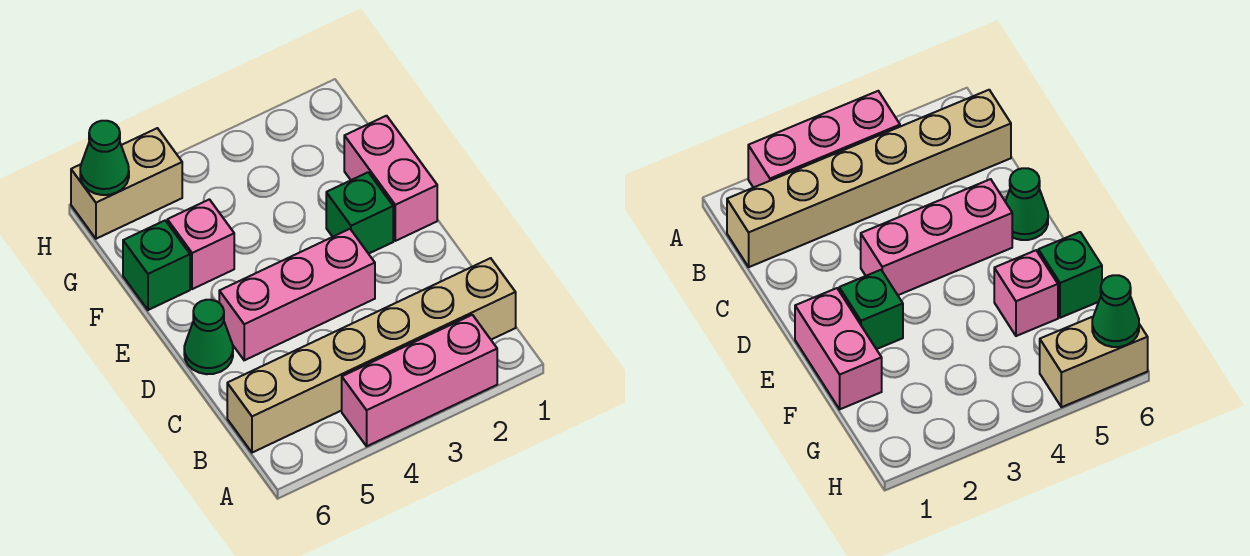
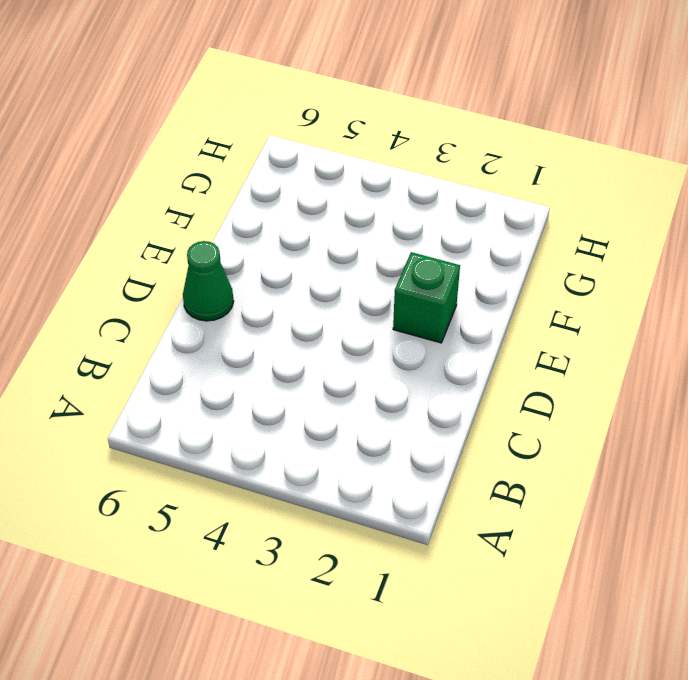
none -> pink 1x3 brick [342,315,497,446]
none -> tan 1x6 brick [227,258,516,453]

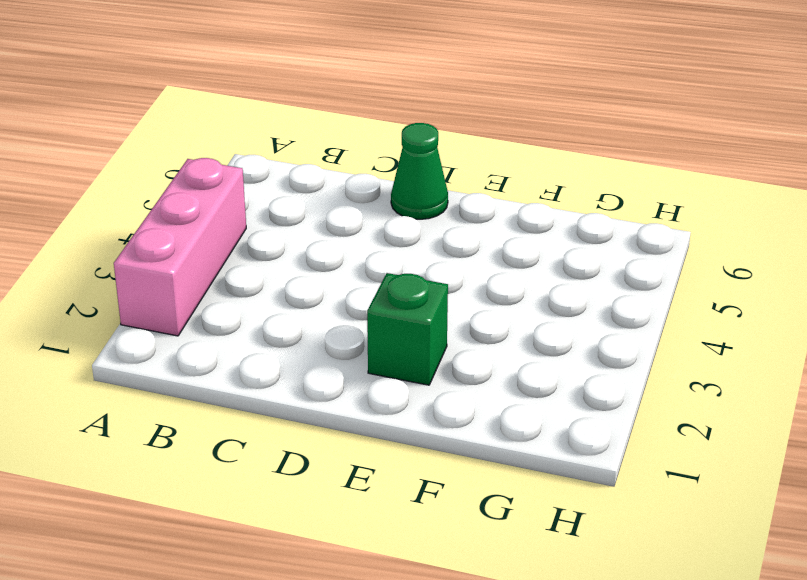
none -> tan 1x6 brick [227,258,516,453]
none -> pink 1x3 brick [219,229,375,360]

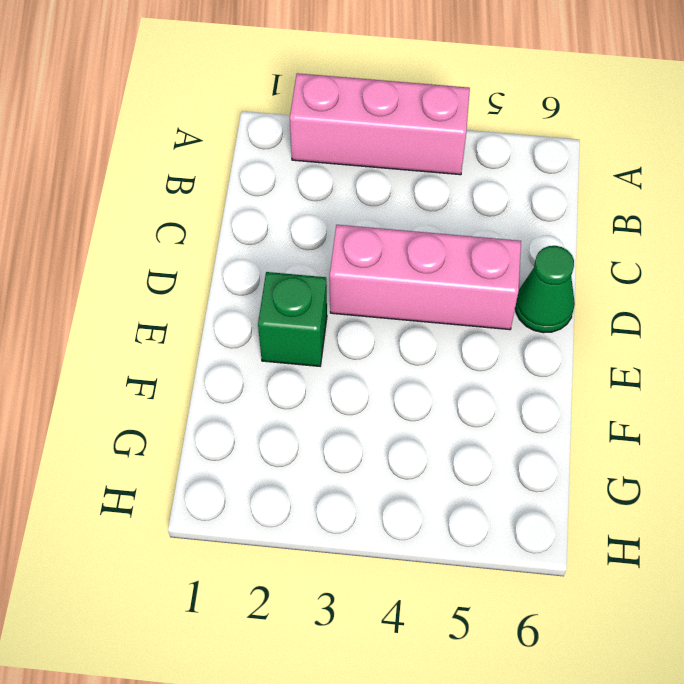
none -> tan 1x6 brick [227,258,516,453]
none -> pink 1x2 brick [344,116,437,241]

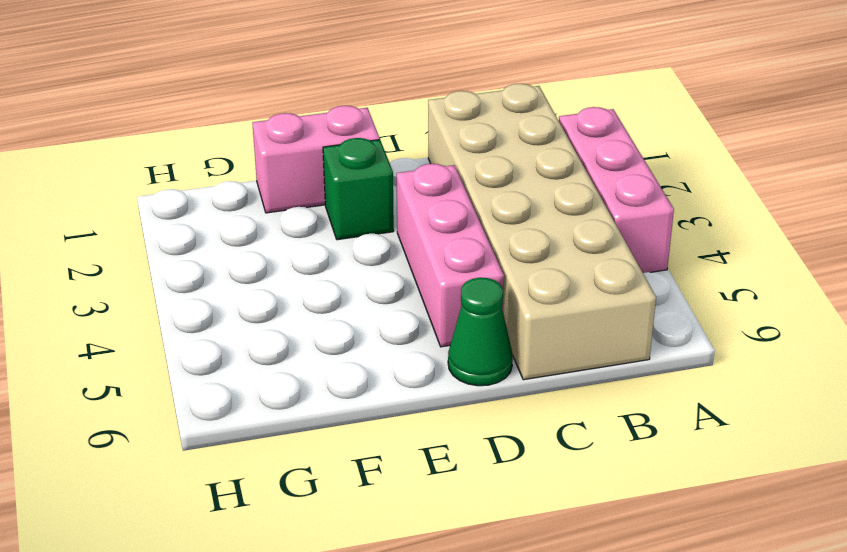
tan 2x6 brick [428,84,656,380] -> tan 1x6 brick [227,258,516,453]
none -> pink 1x1 brick [167,199,234,289]
none -> green 1x1 brick [123,221,190,310]

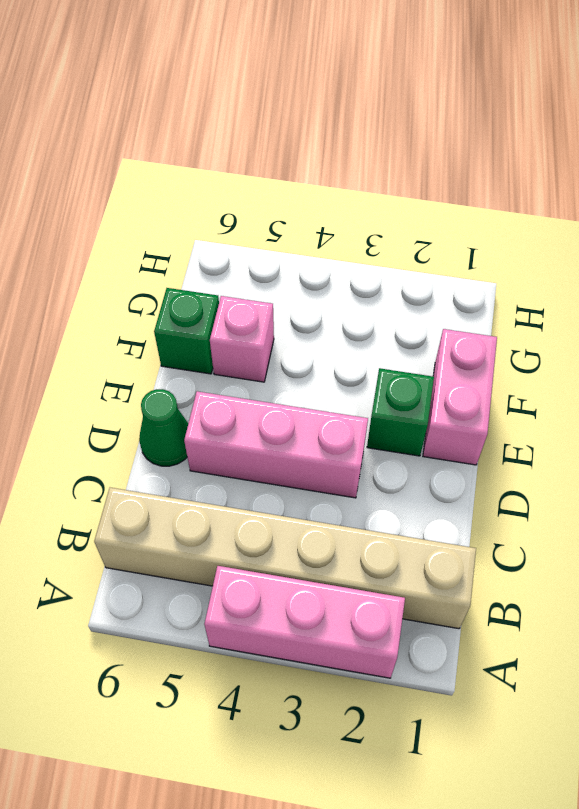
none -> tan 1x2 brick [71,128,182,239]
none -> green 1x1 cone [80,121,129,195]

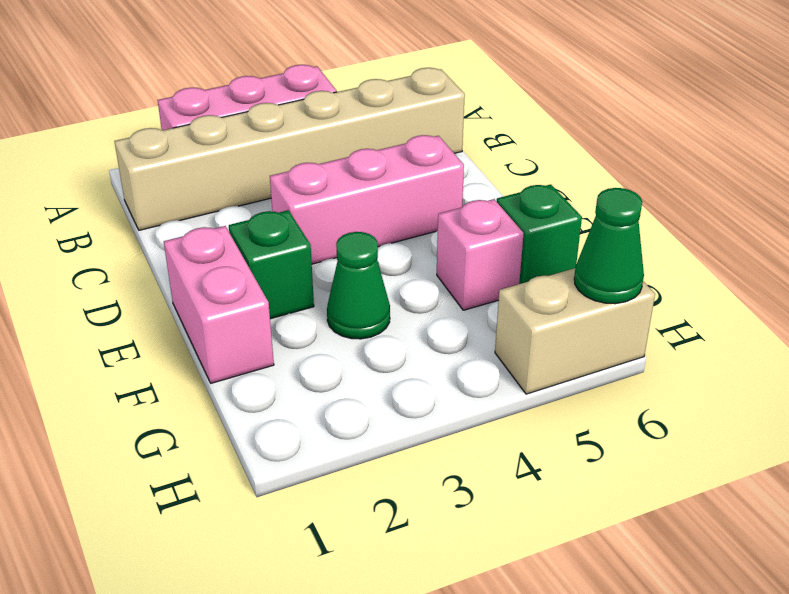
green 1x1 cone [327,232,390,339] -> green 1x1 cone moved to [184,300,233,374]

